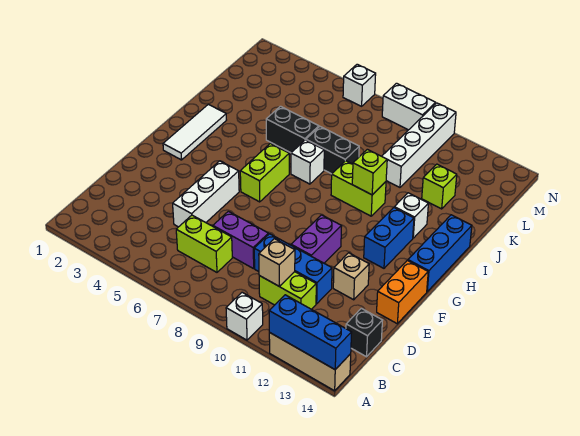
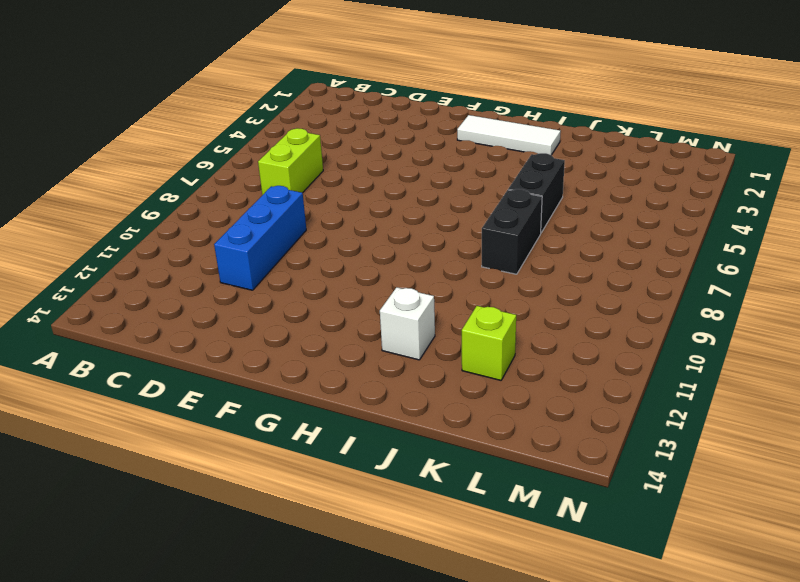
none -> white 1x1 brick [226,292,263,340]
none -> tan 1x3 brick [269,332,351,391]
none -> lime 1x2 brick [259,272,316,309]

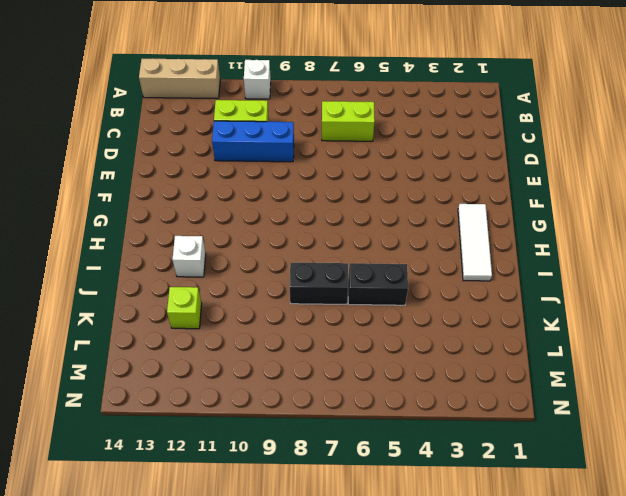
none -> black 1x1 brick [346,308,383,357]
none -> white 1x3 brick [173,161,239,227]
none -> purple 1x2 brick [213,211,268,269]

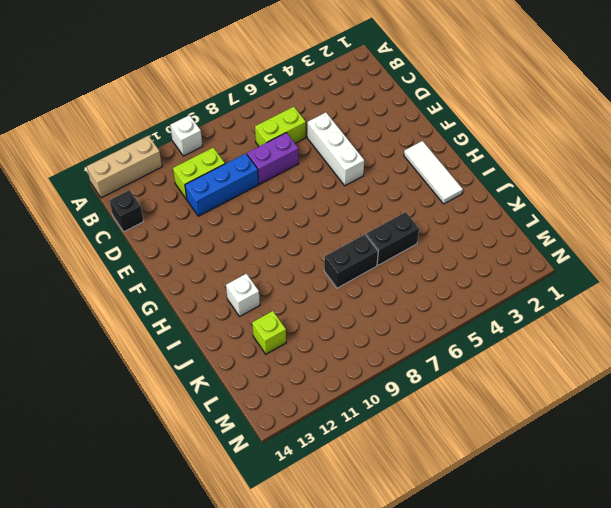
none -> purple 1x2 brick [291,215,342,263]
none -> tan 1x1 brick [333,253,369,300]
none -> orange 1x2 brick [377,260,428,324]

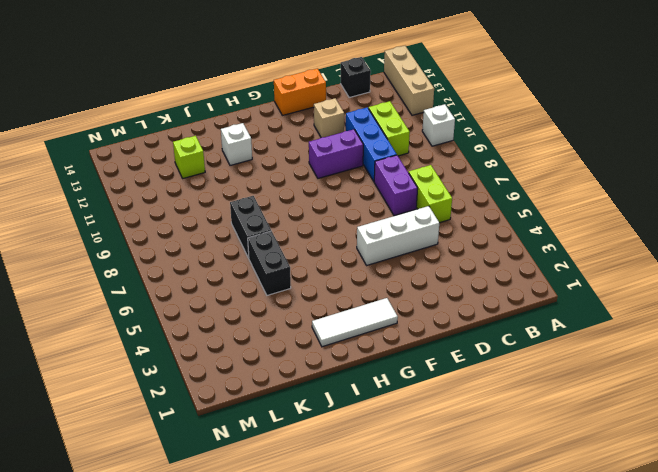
none -> lime 1x2 brick [240,143,289,202]
none -> blue 1x2 brick [364,208,414,268]
none -> blue 1x3 brick [408,215,472,292]

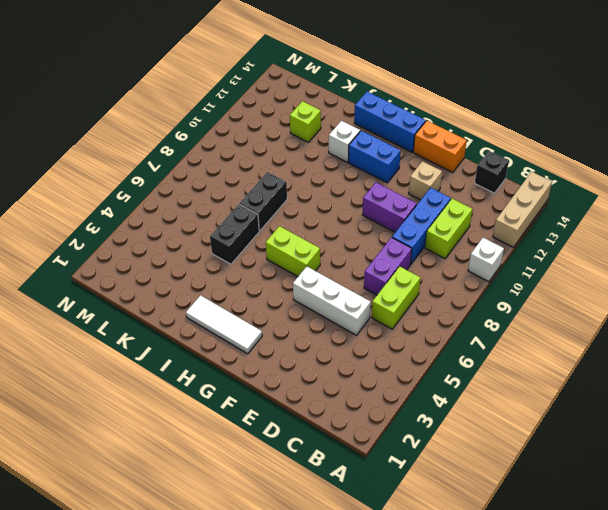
none -> white 1x1 brick [291,140,324,184]
none -> lime 1x2 brick [331,161,386,216]
none -> white 1x4 brick [382,103,456,187]

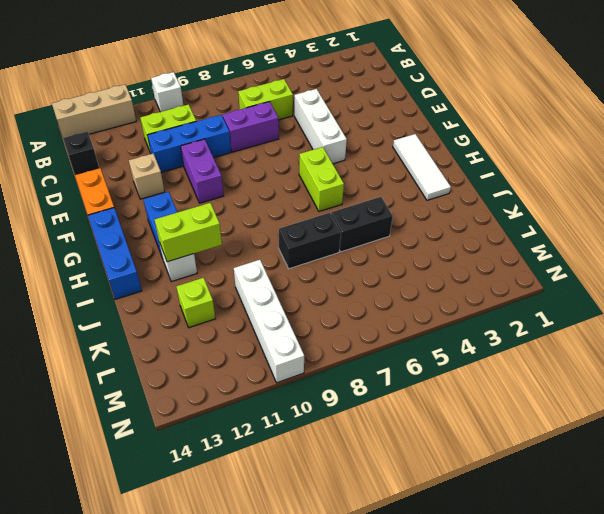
lime 1x2 brick [154,203,222,262] -> lime 1x2 brick moved to [331,161,386,216]
none -> white 1x1 brick [291,140,324,184]
none -> white 1x1 brick [343,64,376,106]
none -> white 1x2 brick [382,83,436,130]

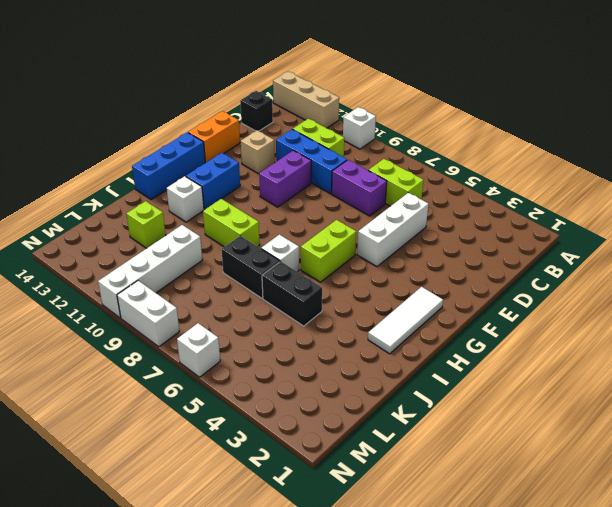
none -> blue 1x3 brick [269,295,352,370]
none -> tan 1x1 brick [259,239,295,287]
none -> lime 1x1 brick [352,149,387,195]

